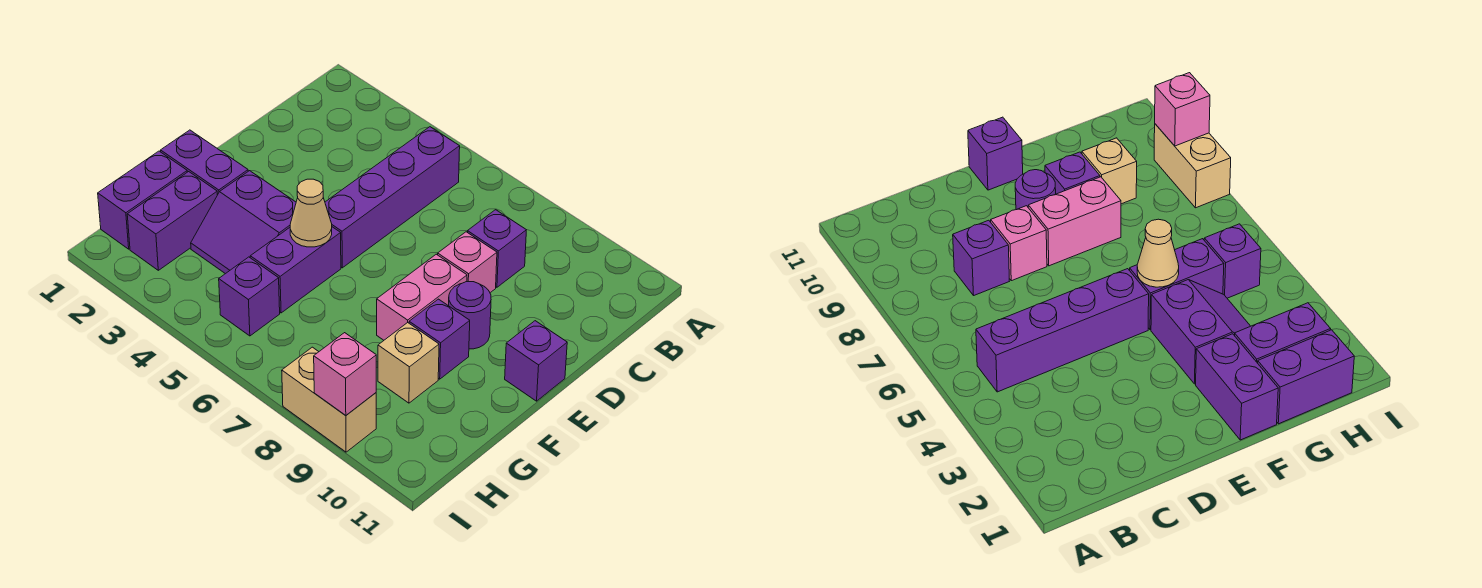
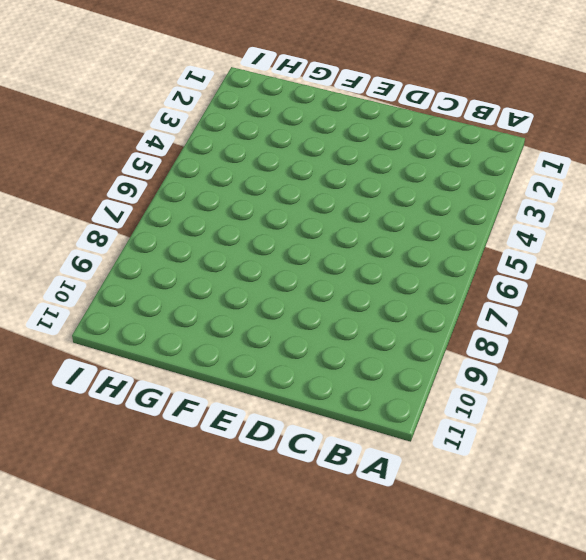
none -> purple 1x4 brick [325,127,460,268]
none -> purple 1x1 brick [468,210,526,287]
none -> pink 1x1 brick [438,232,497,293]

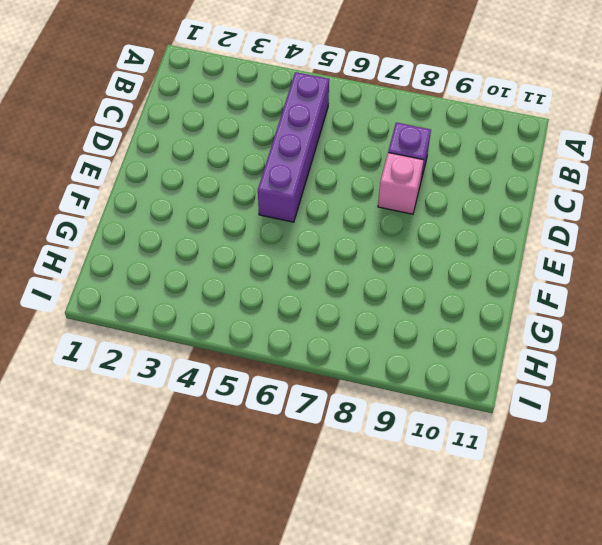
none -> pink 1x2 brick [377,254,467,340]
none -> purple 1x1 round brick [449,282,491,349]
none -> purple 1x1 brick [505,321,567,401]

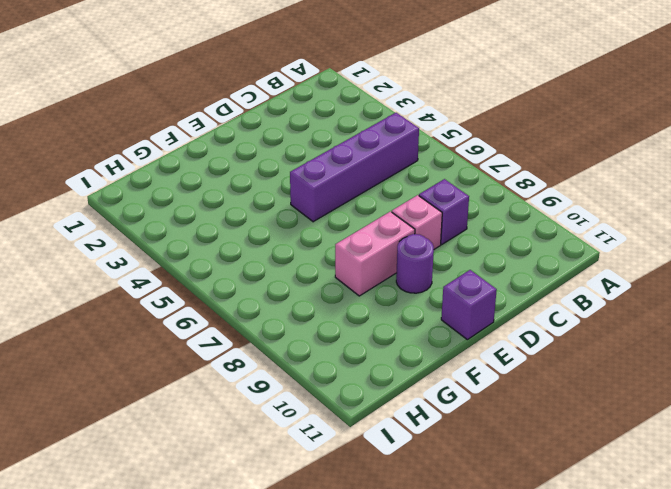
none -> purple 1x2 brick [161,130,248,195]
none -> purple 2x2 slope [191,171,296,274]
none -> purple 1x2 brick [250,227,341,313]

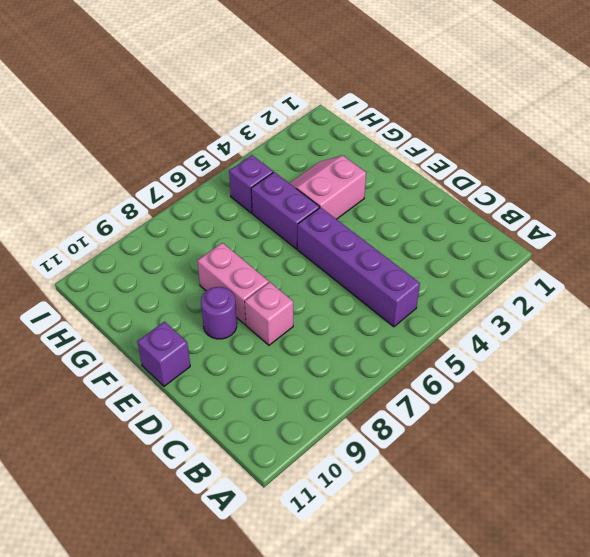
pink 2x2 slope [290,156,366,219] -> purple 2x2 slope [191,171,296,274]
none -> purple 1x1 brick [468,210,526,287]
none -> purple 1x2 brick [161,130,248,195]
none -> purple 1x1 brick [409,299,470,379]

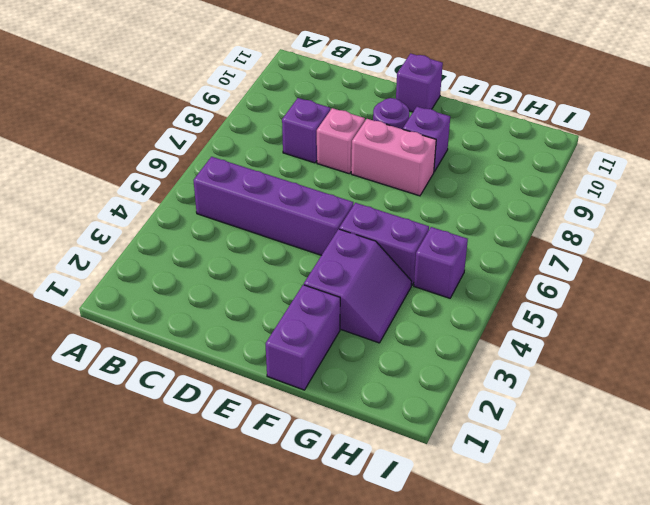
none -> purple 1x2 brick [98,151,187,249]
none -> purple 1x2 brick [127,172,217,270]
none -> tan 1x1 brick [378,323,439,403]

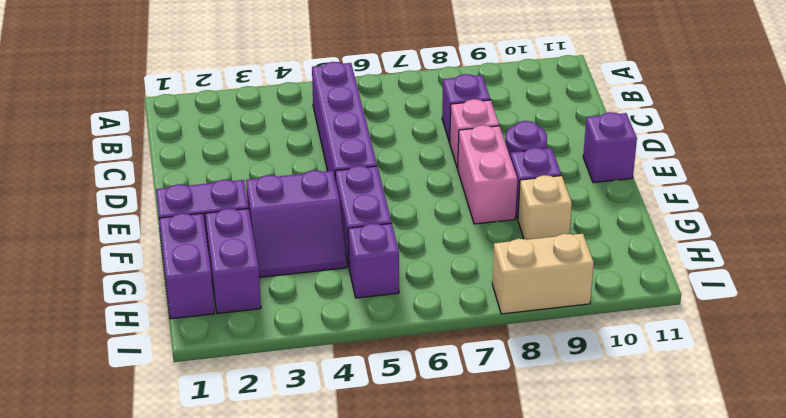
none -> tan 1x1 cone [290,179,332,247]
none -> pink 1x1 brick [314,333,376,416]

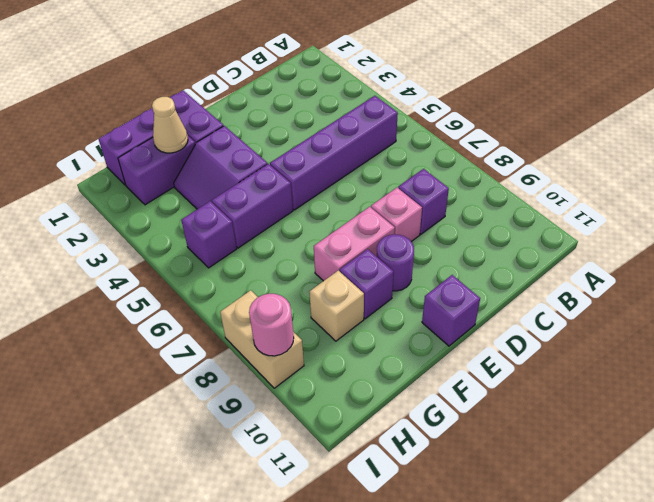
tan 1x1 cone [152,97,188,153] -> tan 1x1 cone moved to [290,179,332,247]
pink 1x1 round brick [249,294,294,356] -> pink 1x1 brick [314,333,376,416]

